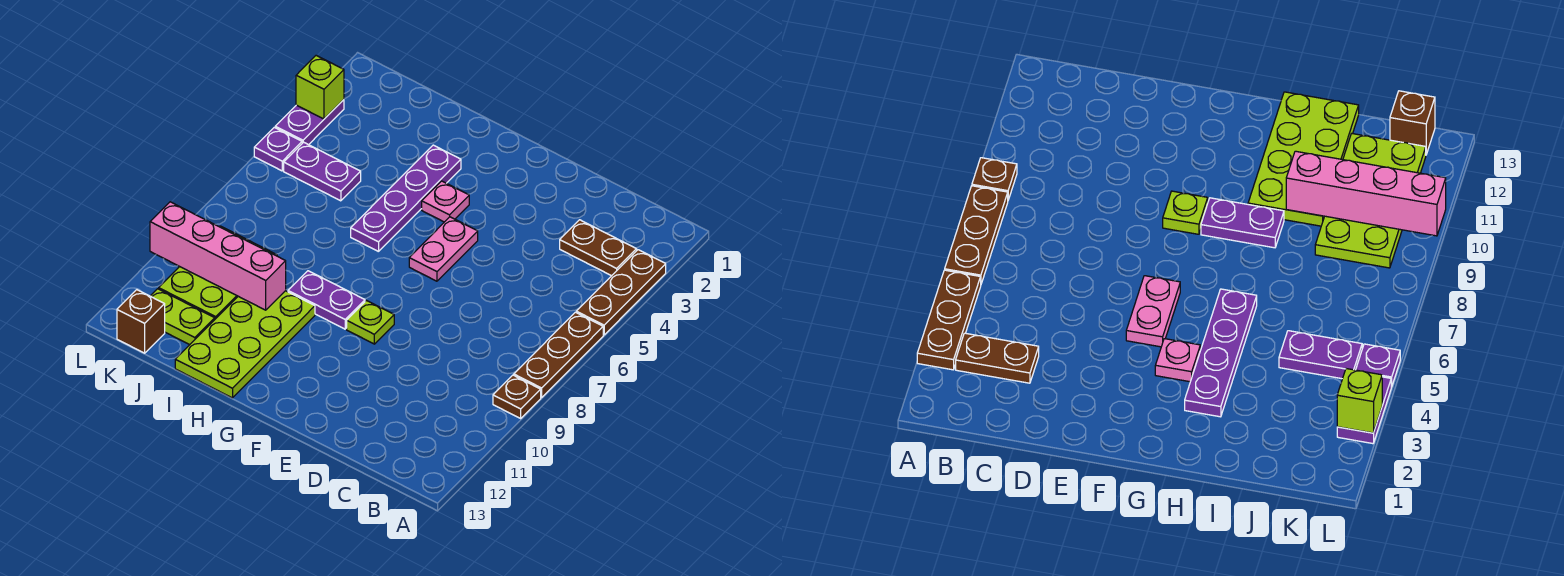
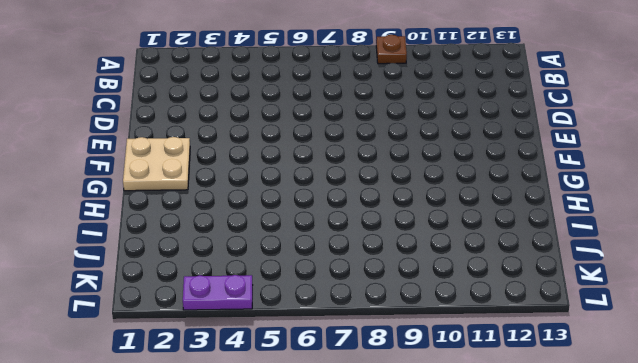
tan 2x2 plate [123,137,190,191] -> none
none -> brown 1x3 plate [576,250,666,335]
none -> brown 1x3 plate [514,312,603,398]
none -> brown 1x2 plate [560,220,637,276]

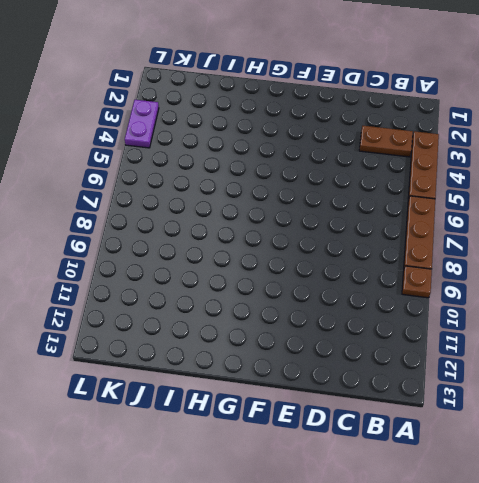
none -> pink 1x2 plate [409,217,478,281]
none -> lime 1x1 plate [347,301,394,344]
none -> pink 1x1 plate [422,181,469,222]

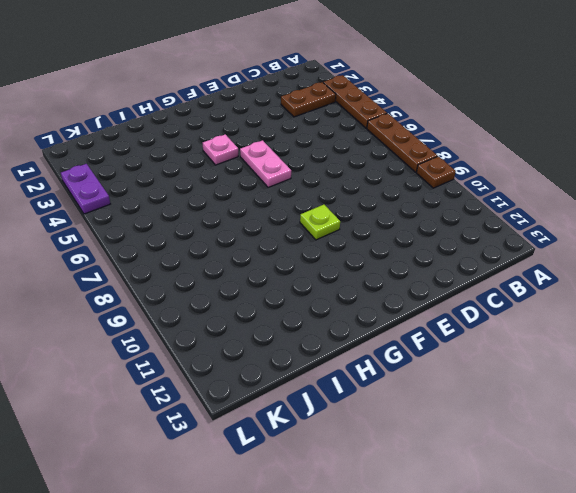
none -> purple 1x2 plate [288,271,365,329]
none -> purple 1x4 plate [351,145,461,252]
none -> lime 2x4 plate [175,291,315,398]

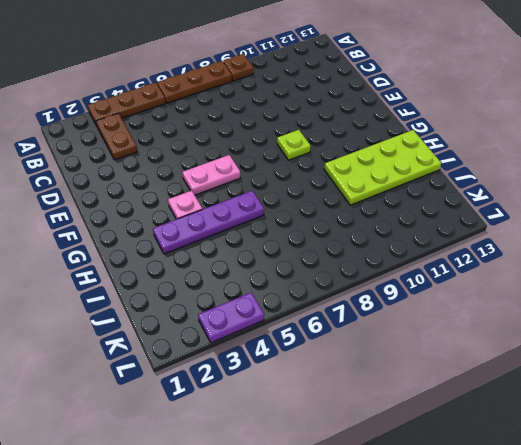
none -> purple 1x2 plate [288,271,365,329]
none -> purple 1x2 plate [284,142,361,201]
none -> lime 2x3 plate [159,226,277,319]

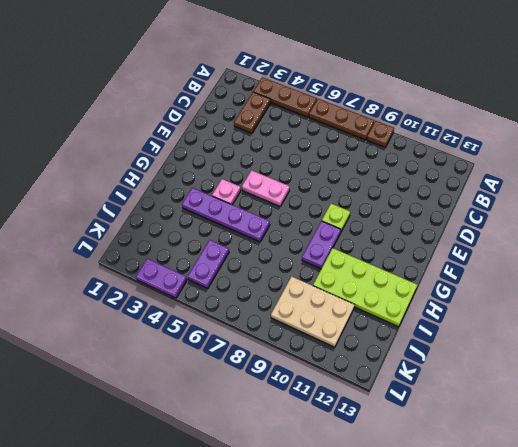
tan 2x3 plate [271,276,355,347] -> lime 2x3 plate [159,226,277,319]
none -> lime 1x2 plate [151,289,215,345]
none -> brown 1x1 brick [117,290,165,353]
none -> purple 1x1 plate [254,127,302,171]

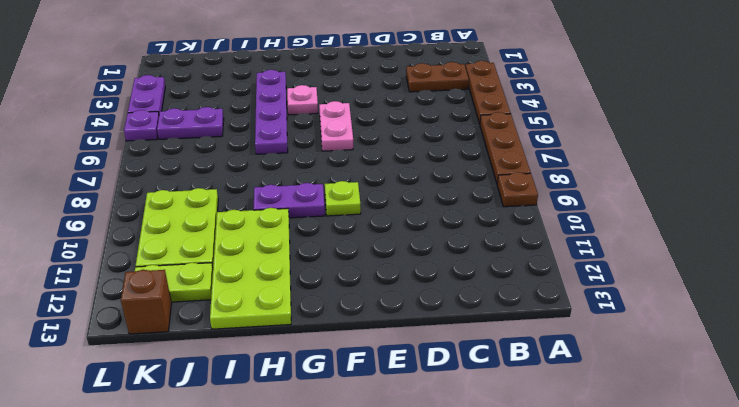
none -> pink 1x4 brick [150,202,286,310]
none -> lime 1x1 brick [296,55,344,119]

